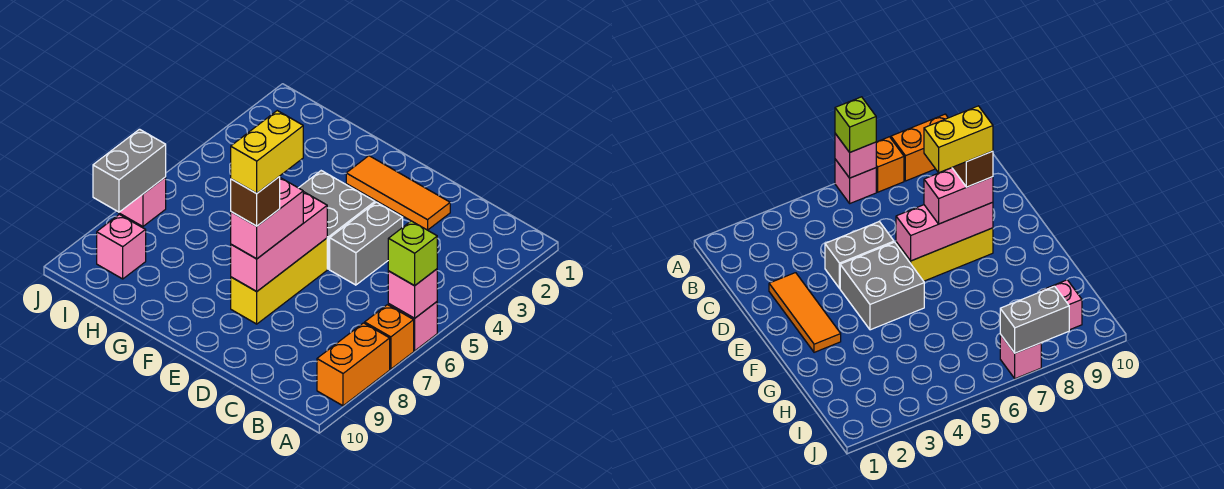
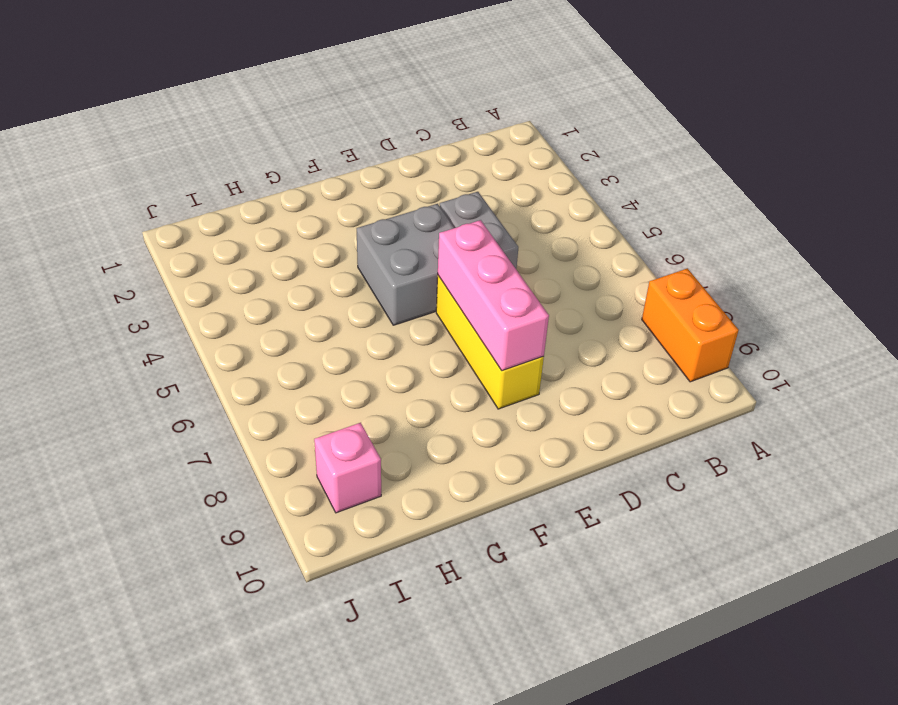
none -> pink 1x1 brick [388,302,437,351]
none -> orange 1x1 brick [365,305,414,369]
none -> orange 1x3 tile [346,156,450,230]

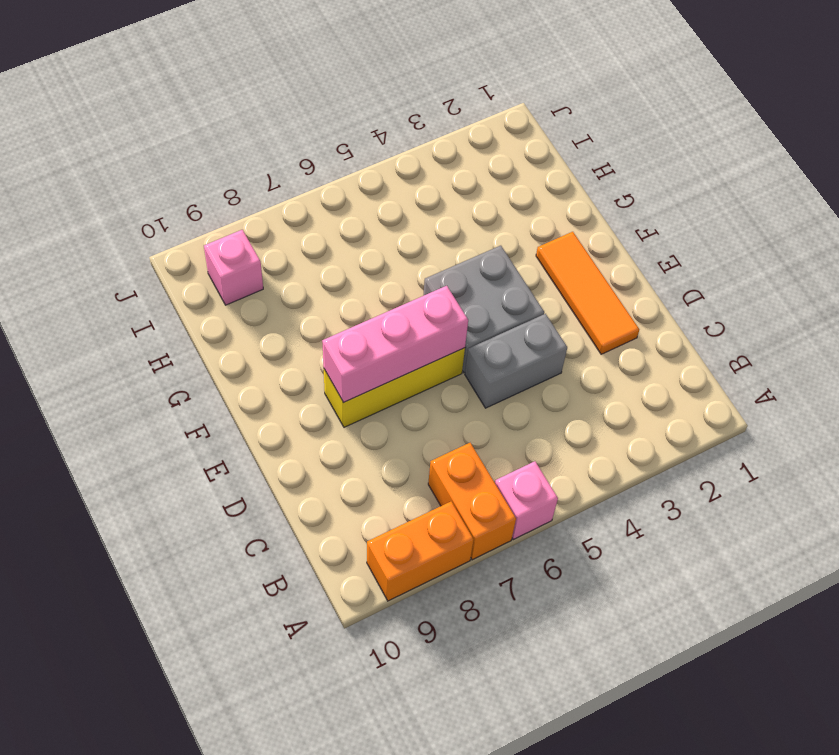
orange 1x2 brick [428,443,516,560] -> orange 1x1 brick [365,305,414,369]
none -> pink 1x1 brick [117,177,166,226]
none -> pink 1x1 brick [388,269,437,318]
none -> grey 1x2 brick [93,129,166,212]

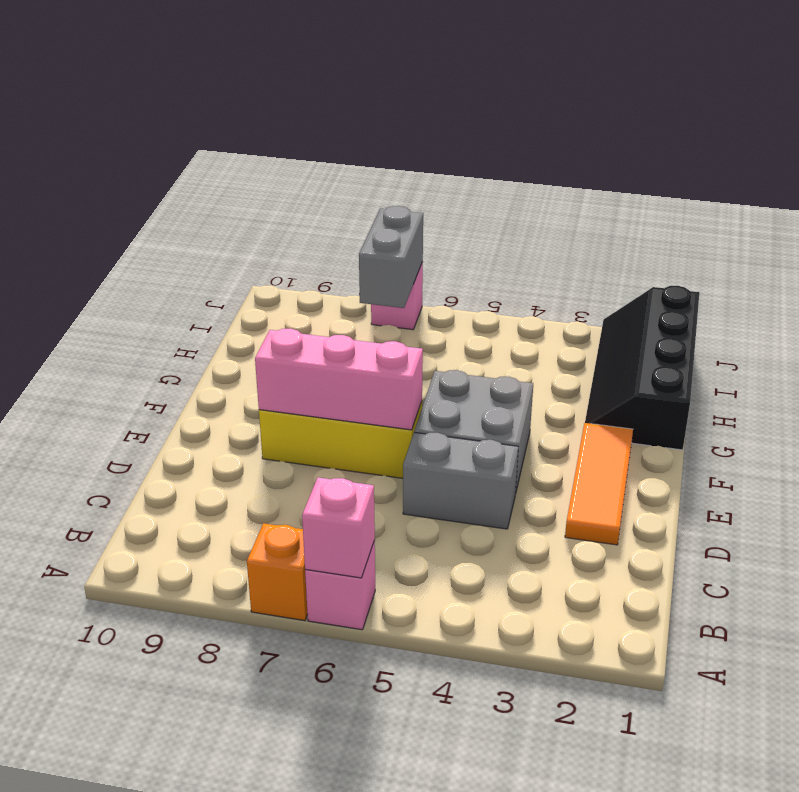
black 2x4 slope [585,286,699,450] -> none
grey 1x2 brick [359,206,423,308] -> grey 1x2 brick turned to [93,129,166,212]
none -> orange 1x2 brick [317,323,390,406]
none -> pink 1x1 brick [97,214,146,279]
none -> lime 1x1 brick [388,221,437,286]

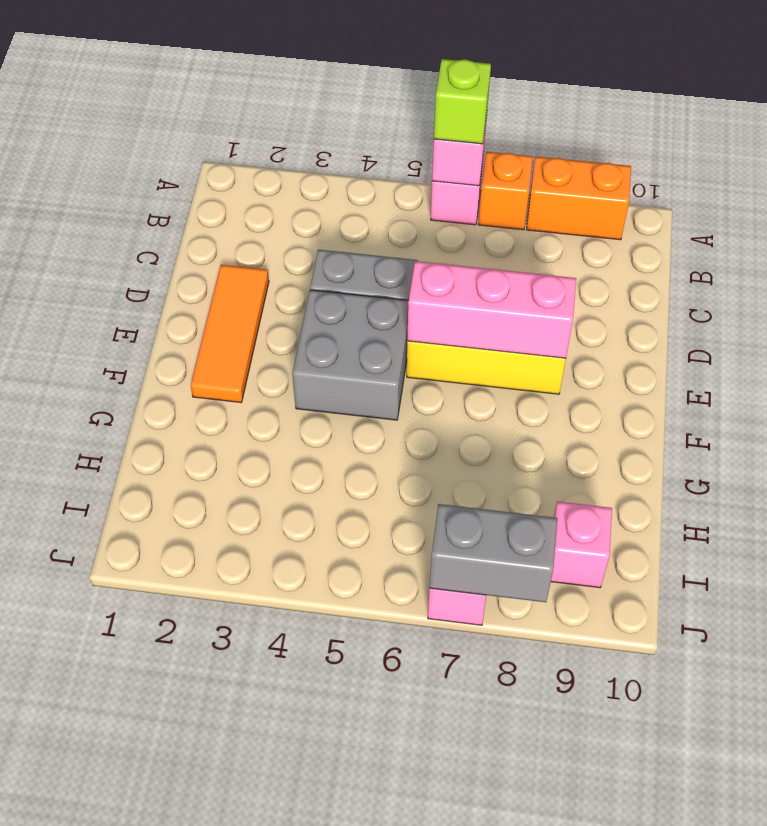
none -> pink 1x2 brick [231,178,303,259]
none -> brown 1x1 brick [231,177,280,226]
none -> yellow 1x2 brick [231,111,303,193]

